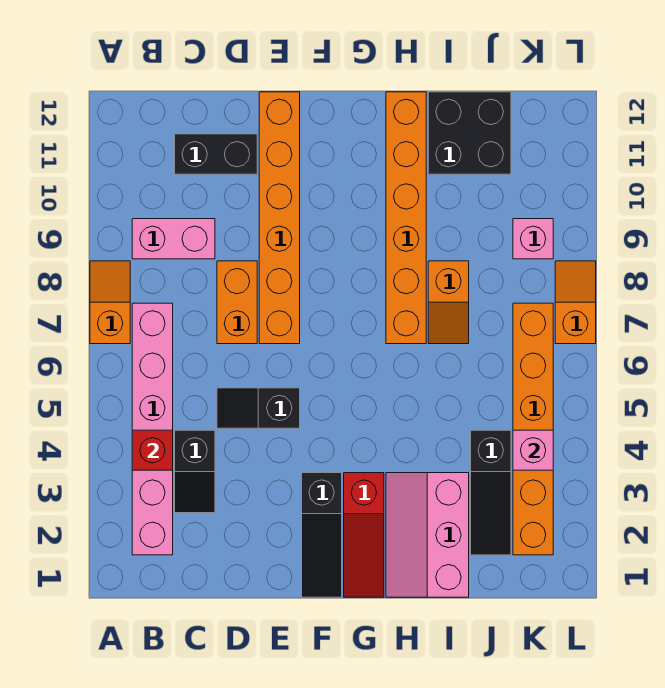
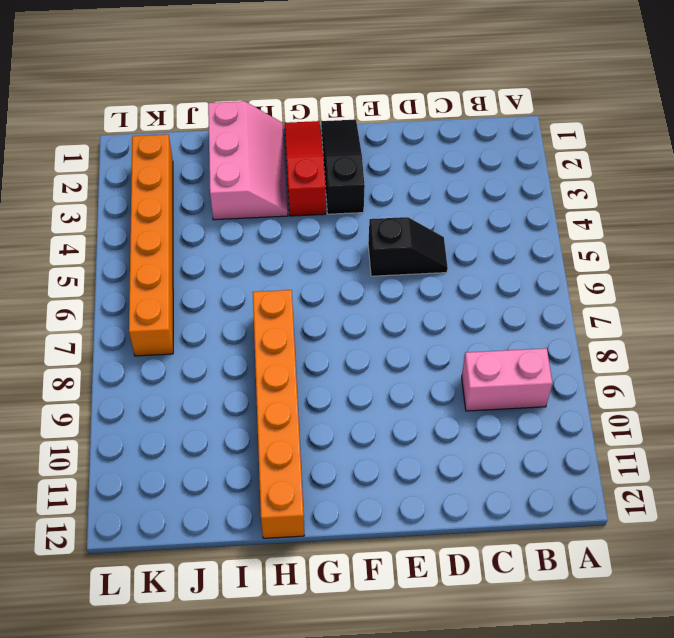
none -> orange 1x2 slope [90,261,130,344]
none -> pink 1x6 brick [132,303,173,555]
none -> black 1x2 slope [175,430,215,513]

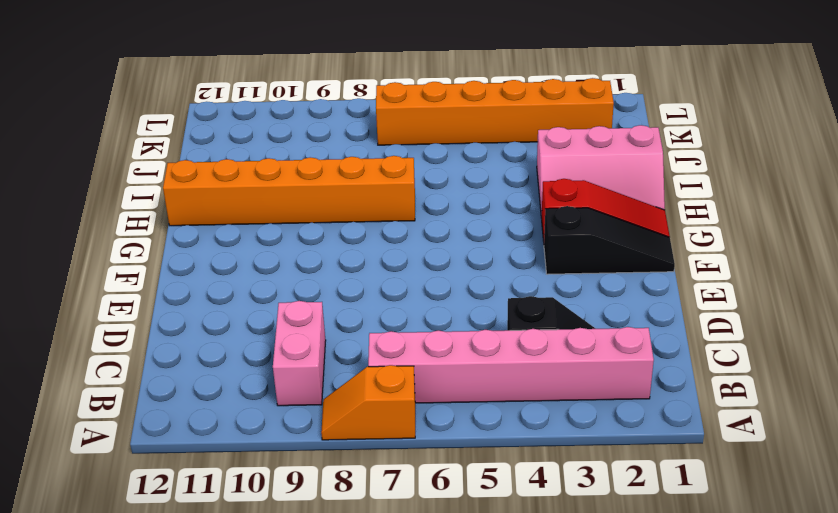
none -> black 1x2 brick [175,134,257,174]
none -> black 1x2 slope [217,388,300,428]
none -> orange 1x2 brick [217,261,257,344]

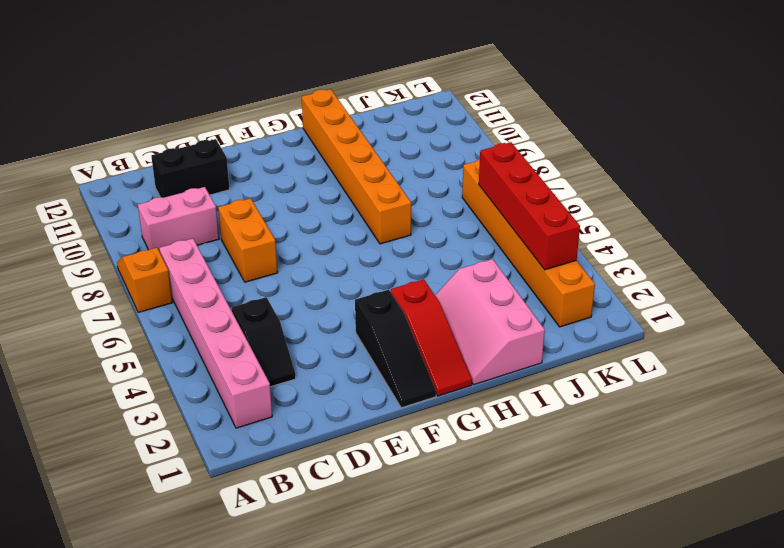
red 1x4 brick [479,142,580,270] -> pink 1x1 brick [513,430,553,470]
none -> black 1x2 slope [217,388,300,428]
none -> orange 1x6 brick [259,92,300,344]
none -> orange 1x2 slope [428,261,469,344]

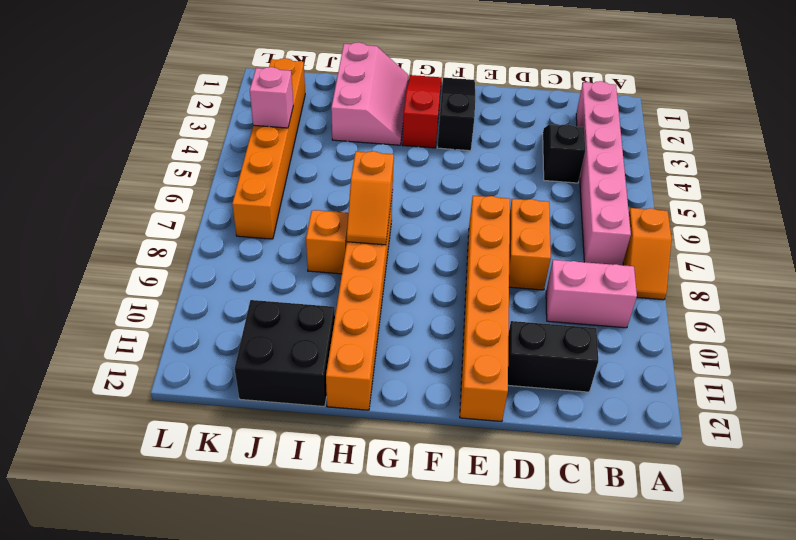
orange 1x2 slope [347,151,394,245] -> orange 1x2 slope moved to [555,261,596,344]
none -> black 1x2 slope [217,388,300,428]
none -> black 1x3 slope [471,430,511,555]
none -> pink 1x1 brick [513,219,553,259]

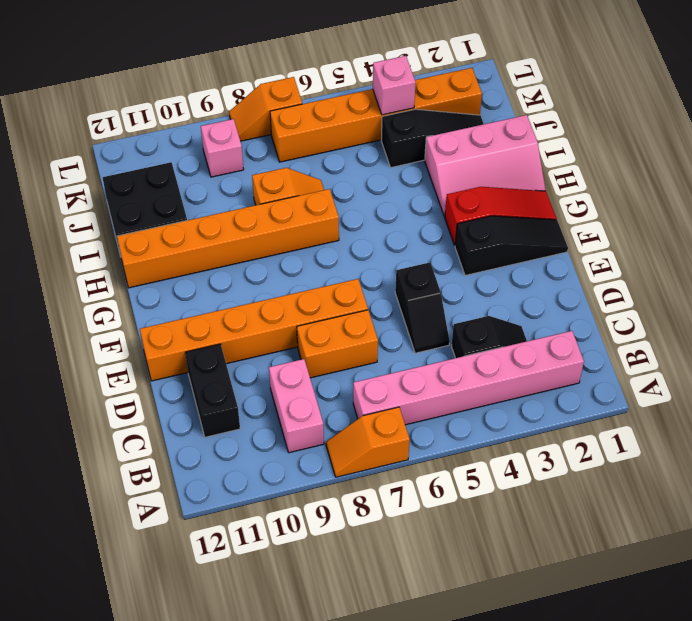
none -> red 1x1 brick [132,430,173,470]

